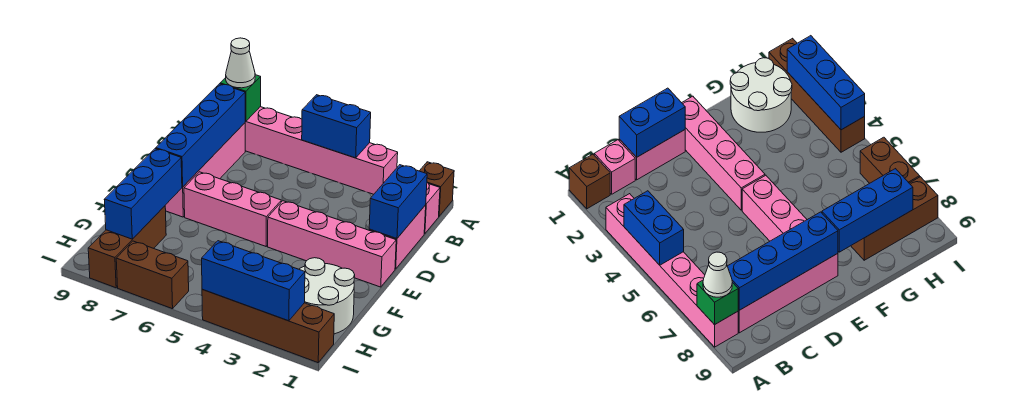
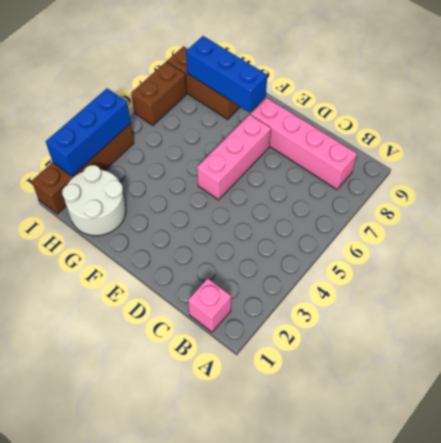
none -> brown 1x1 brick [420,162,454,216]
none -> pink 1x6 brick [245,107,398,194]
none -> pink 1x2 brick [369,205,426,269]

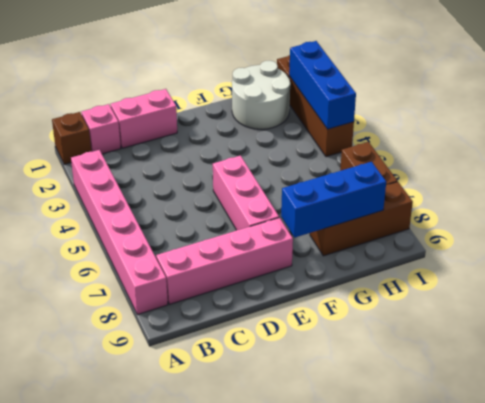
none -> pink 1x4 brick [268,201,396,287]
none -> blue 1x2 brick [302,95,371,158]
none -> green 1x1 brick [220,75,261,121]

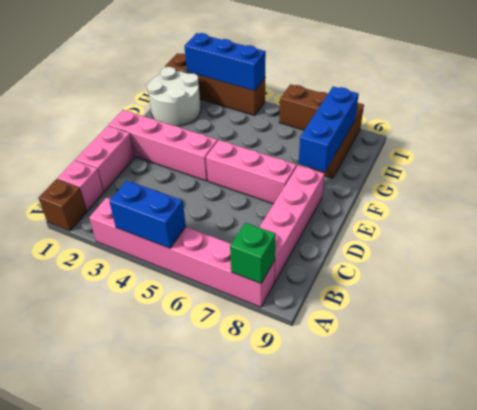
none -> blue 1x4 brick [156,84,245,187]
none -> blue 1x2 brick [369,165,427,239]
none -> white 1x1 cone [226,38,255,88]

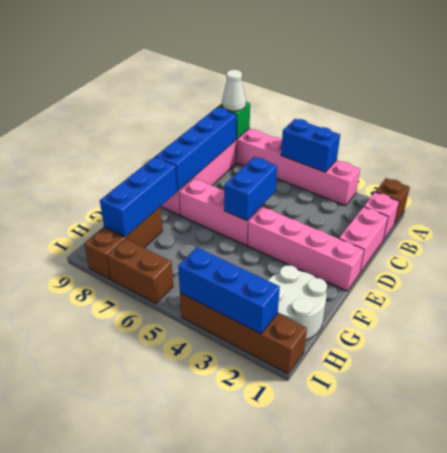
blue 1x2 brick [224,157,277,221] -> blue 1x2 brick moved to [369,165,427,239]

